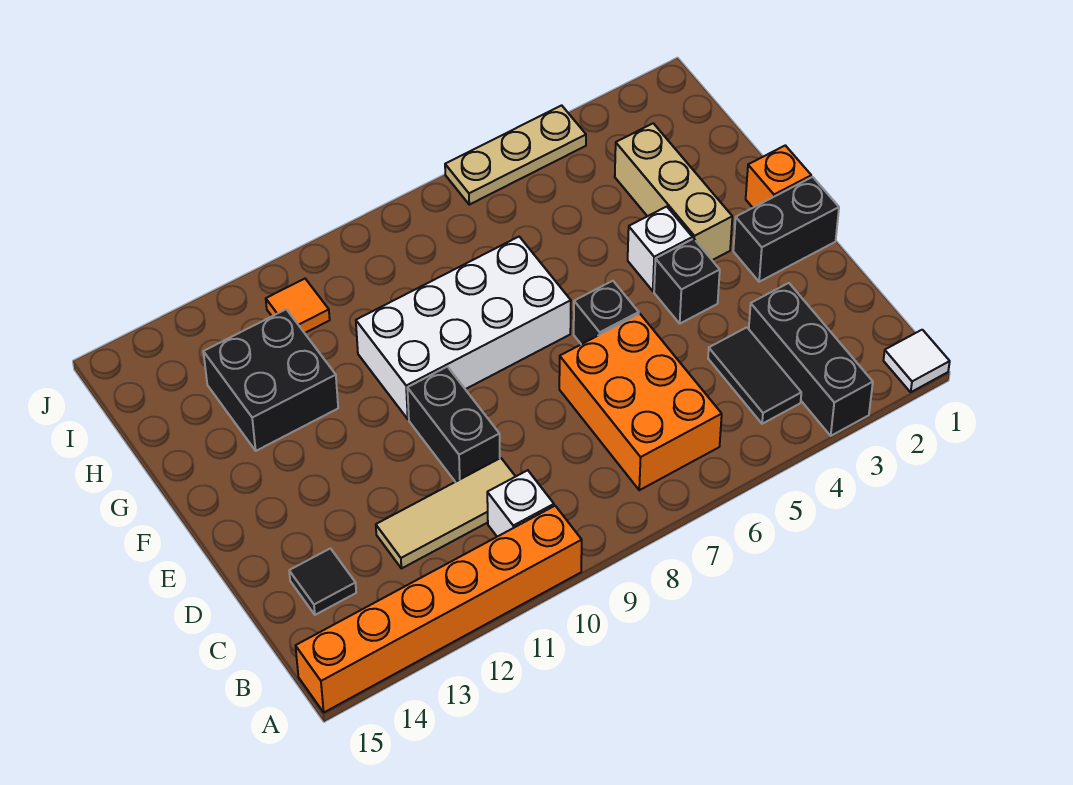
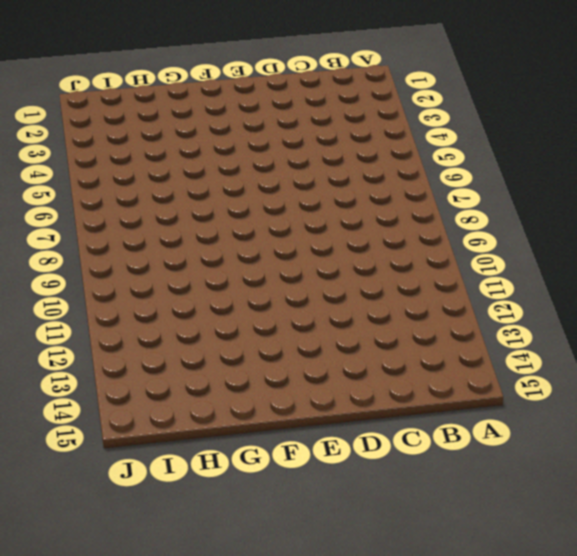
none -> white 1x1 tile [883,330,950,392]
none -> black 1x3 brick [749,283,873,436]
none -> orange 1x6 brick [296,506,582,712]

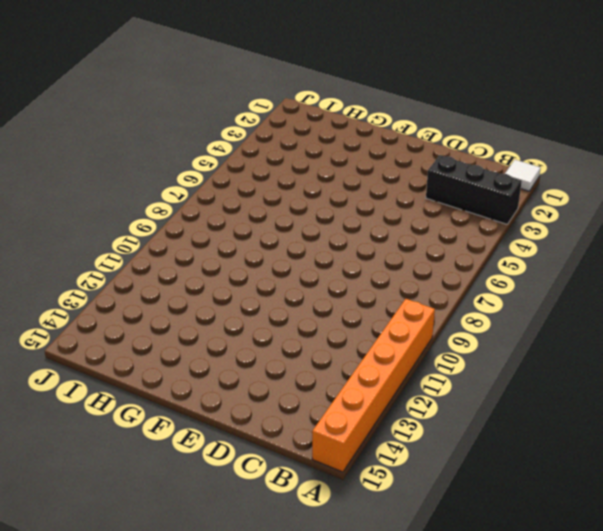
none -> black 1x2 tile [708,327,801,424]
none -> orange 2x3 brick [559,314,722,490]
none -> white 1x1 brick [487,470,554,537]

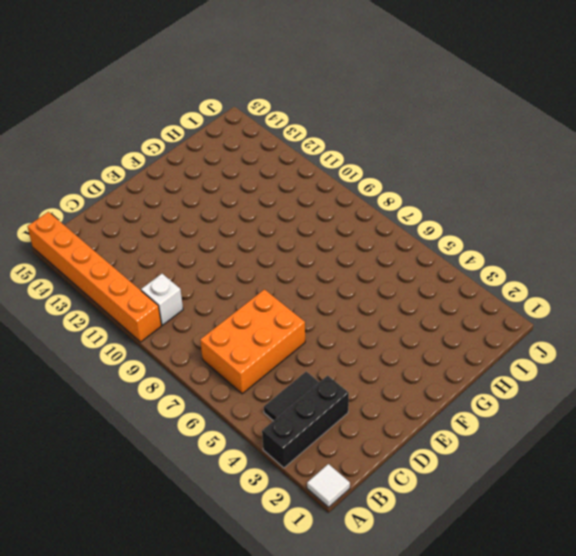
none -> tan 1x3 tile [376,458,516,569]
none -> black 1x1 tile [289,548,356,615]
none -> black 1x2 brick [407,367,500,482]

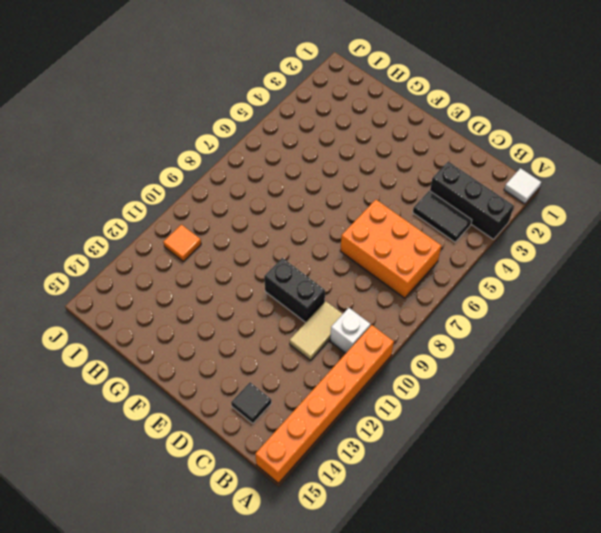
tan 1x2 tile [290,301,342,360] -> tan 1x3 tile [376,458,516,569]
none -> black 1x2 brick [733,177,839,282]
none -> black 1x1 brick [654,239,720,323]
none -> black 1x1 brick [574,281,639,344]

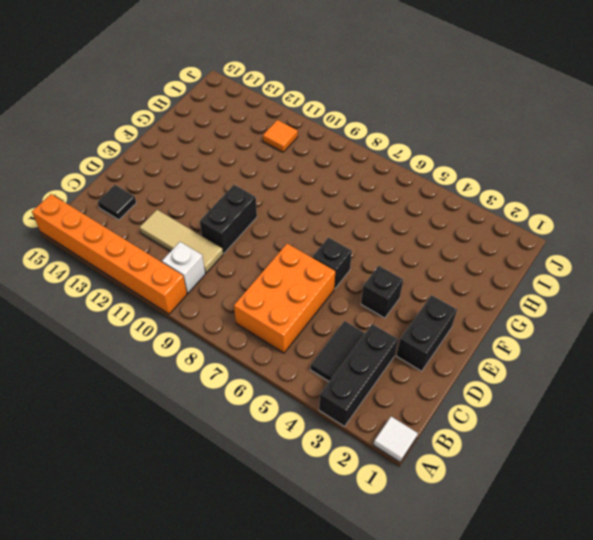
black 1x2 brick [397,295,457,371] -> black 1x2 brick turned to [733,177,839,282]
none -> orange 1x1 brick [746,145,811,208]
none -> tan 1x3 brick [615,123,732,260]
none -> white 1x1 brick [628,207,692,291]

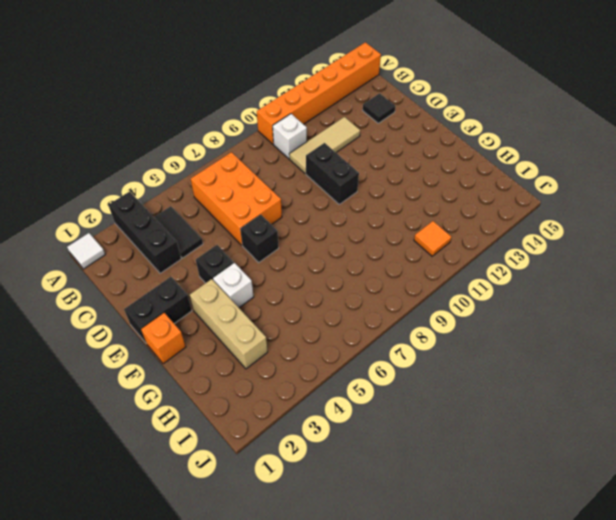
none -> white 2x4 brick [356,237,571,419]
none -> black 2x2 brick [203,309,338,451]
none -> tan 1x3 plate [445,105,586,205]

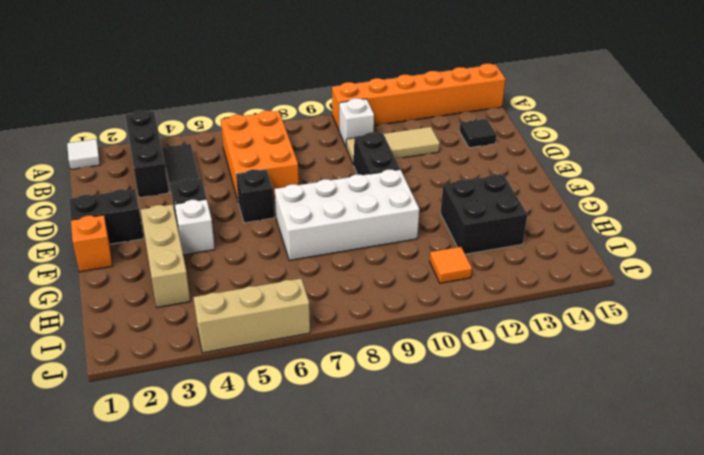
tan 1x3 brick [193,279,310,353] -> tan 1x3 plate [445,105,586,205]

